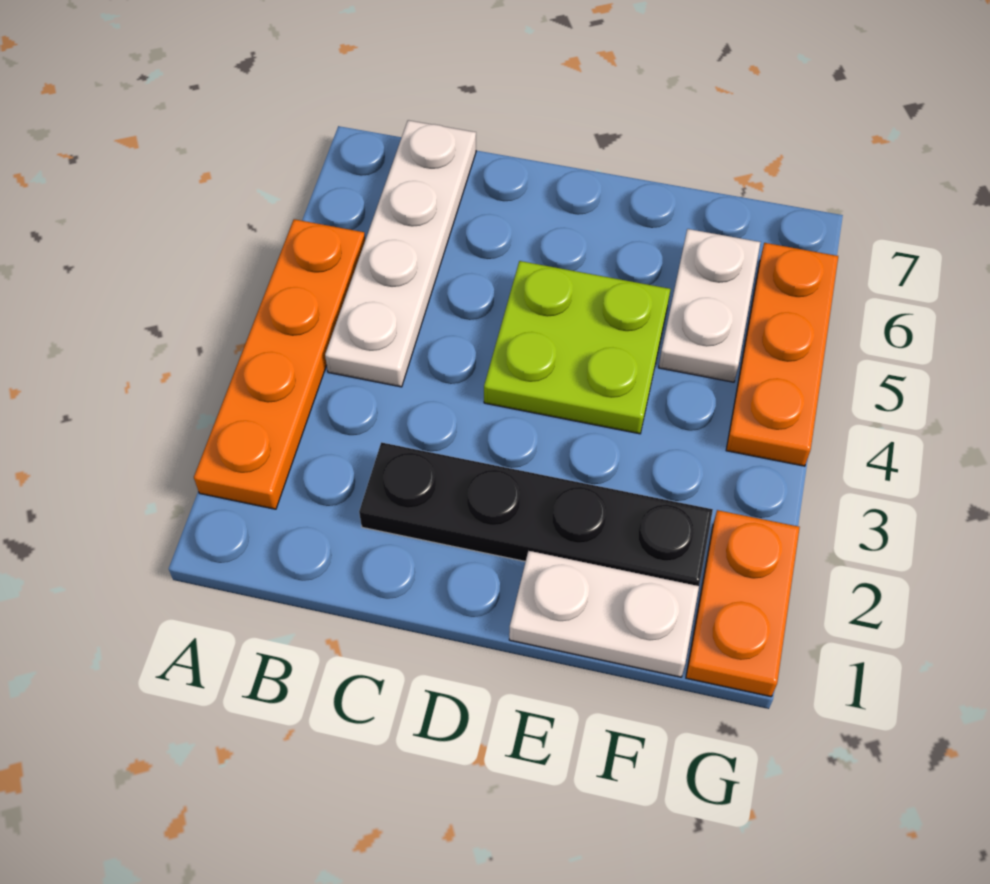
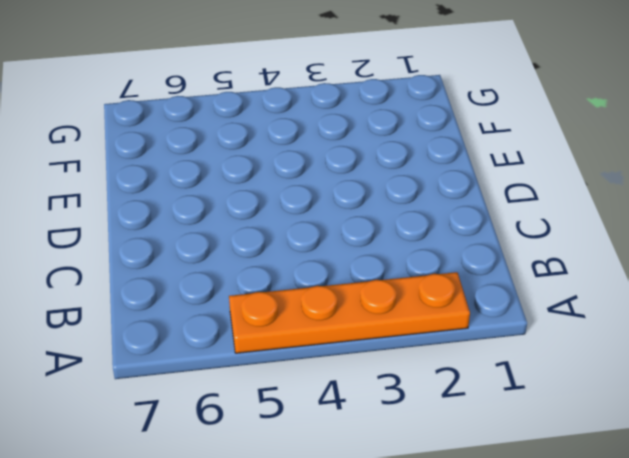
none -> white 1x4 plate [325,120,476,387]
none -> black 1x4 plate [359,442,713,586]

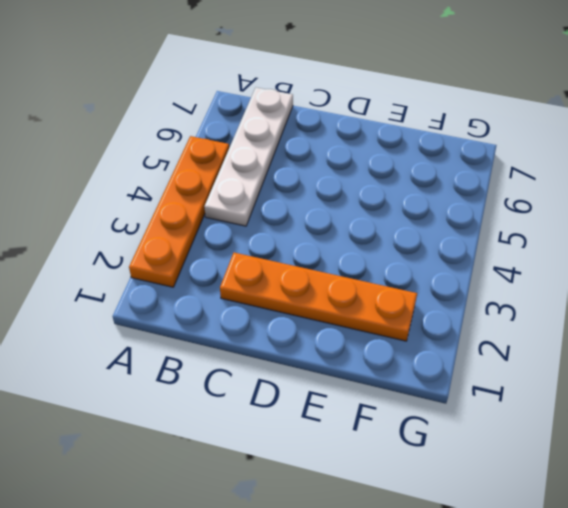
orange 1x4 plate [220,253,417,341] -> black 1x4 plate [359,442,713,586]
none -> lime 2x2 plate [484,261,670,434]
none -> white 1x2 plate [509,551,699,677]

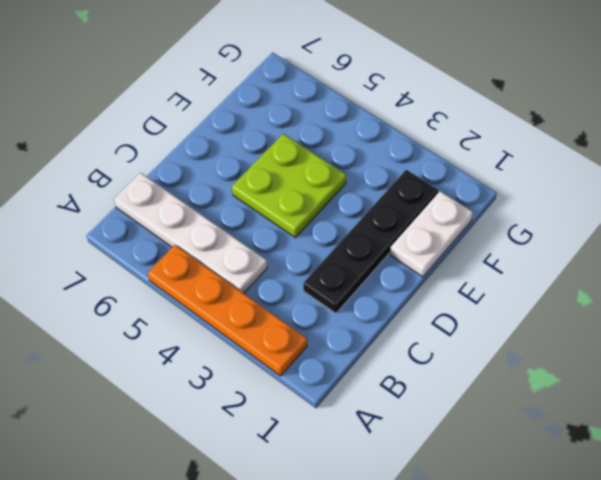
none -> white 1x2 plate [659,229,760,382]
none -> orange 1x2 plate [686,510,800,697]

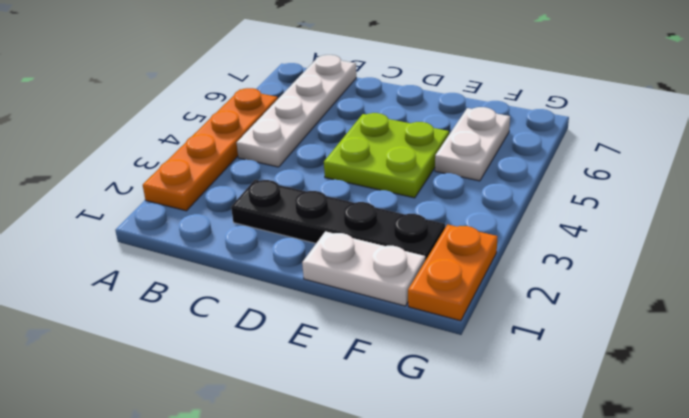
none -> orange 1x3 plate [726,243,838,466]

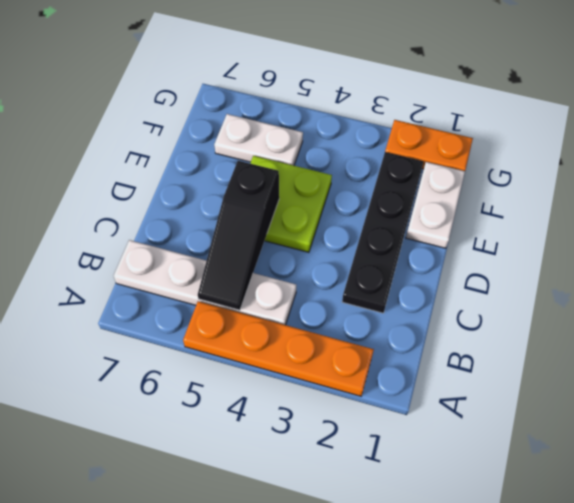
black 1x3 slope [198,161,279,310] -> none
none -> orange 1x3 plate [726,243,838,466]

